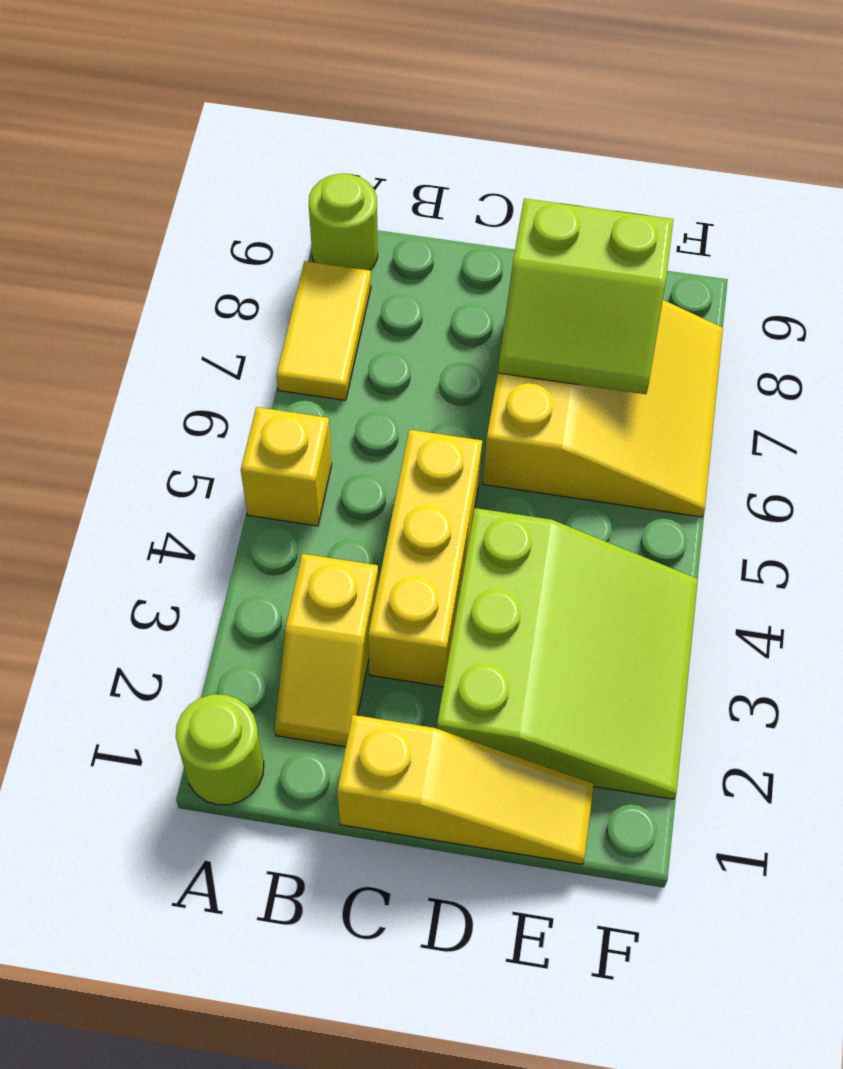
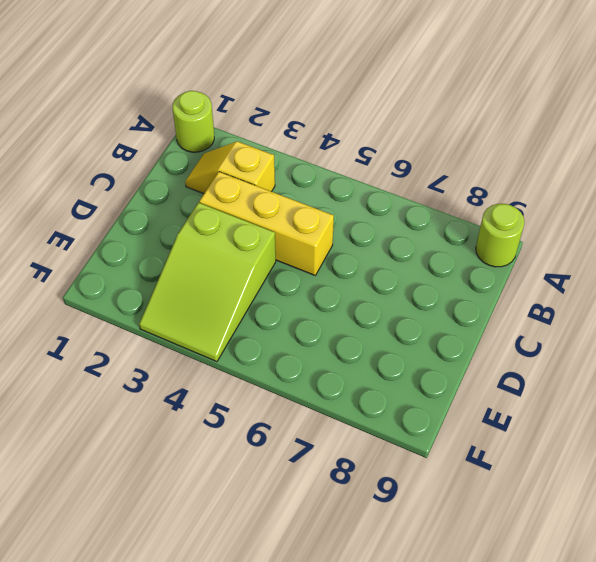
lime 2x3 slope [139,203,276,362] -> lime 3x3 slope [437,508,698,799]
none -> yellow 1x1 brick [241,407,332,526]
none -> yellow 1x2 tile [276,261,371,400]

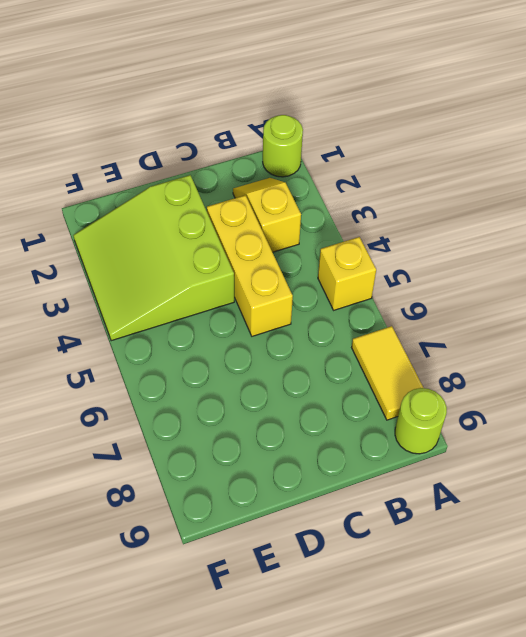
none -> yellow 1x3 slope [337,715,594,864]
none -> yellow 3x3 slope [483,300,723,517]

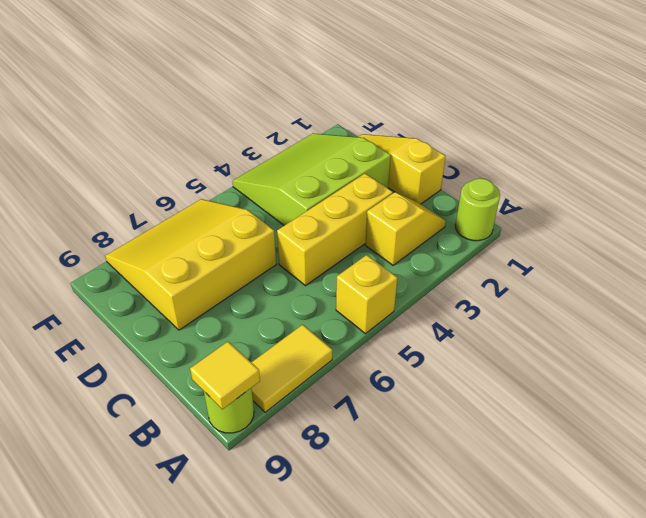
yellow 1x1 tile [190,342,260,409] -> none
none -> lime 2x2 slope [498,199,673,394]

